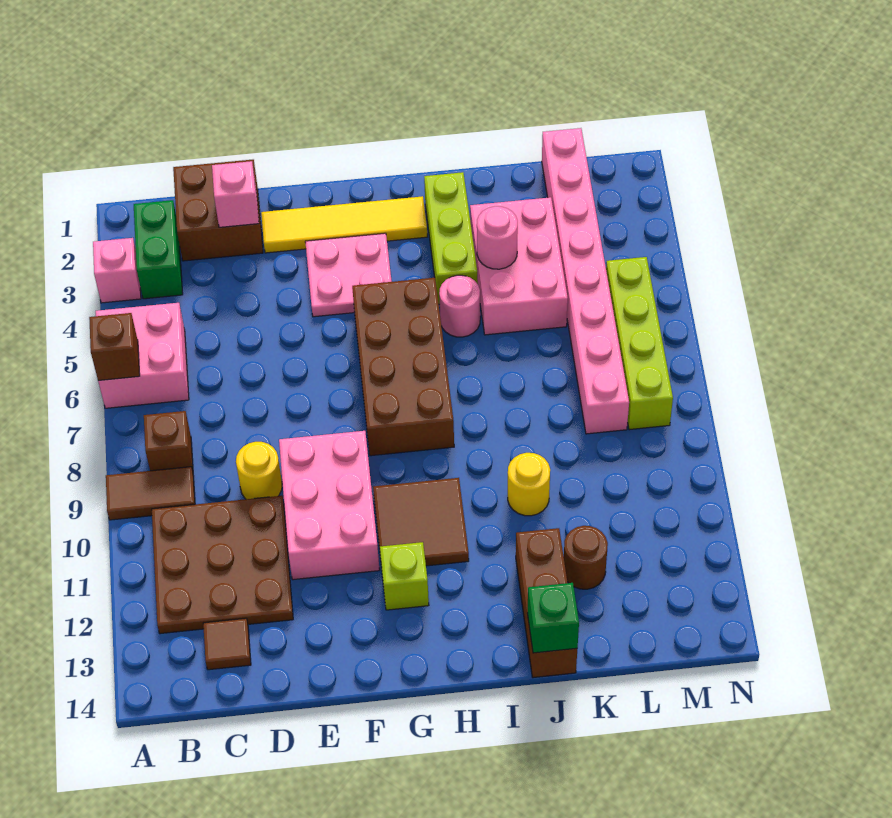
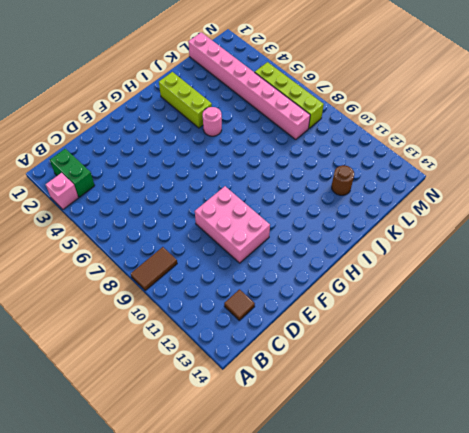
none -> pink 2x2 brick [96,303,189,408]
none -> brown 1x1 brick [144,411,193,471]
none -> brown 3x3 plate [152,496,293,634]

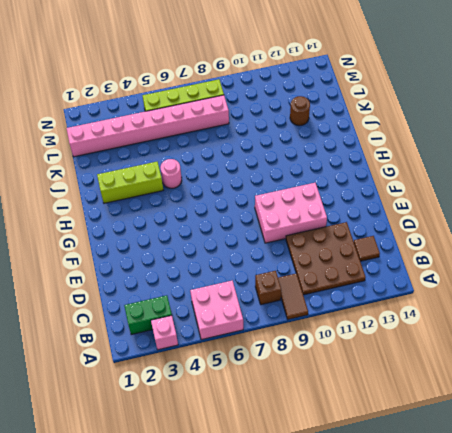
none -> brown 2x2 brick [173,160,263,261]
none -> yellow 1x1 round brick [236,442,282,499]
none -> yellow 1x4 tile [261,196,427,253]

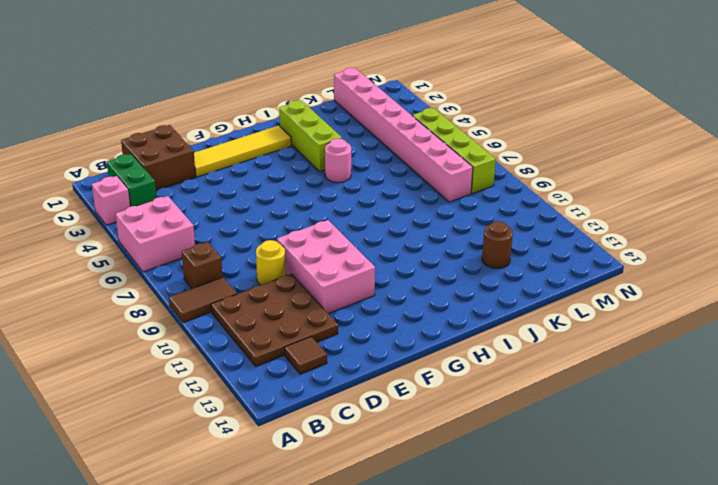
none -> pink 2x2 plate [305,233,392,317]
none -> brown 2x4 brick [352,278,454,456]
none -> brown 2x2 tile [373,478,469,566]

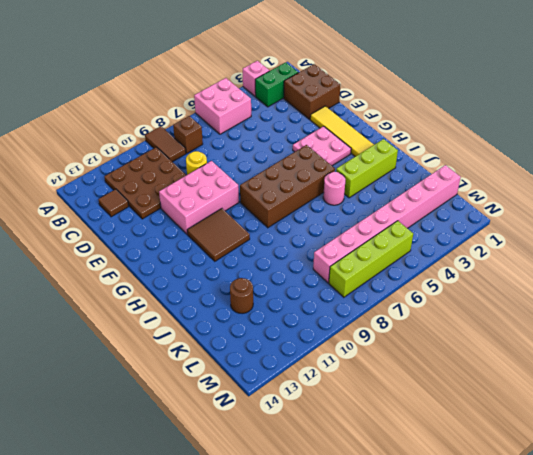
none -> lime 1x1 brick [380,542,429,610]
none -> pink 2x3 brick [470,197,568,335]
none -> yellow 1x1 round brick [508,453,550,516]

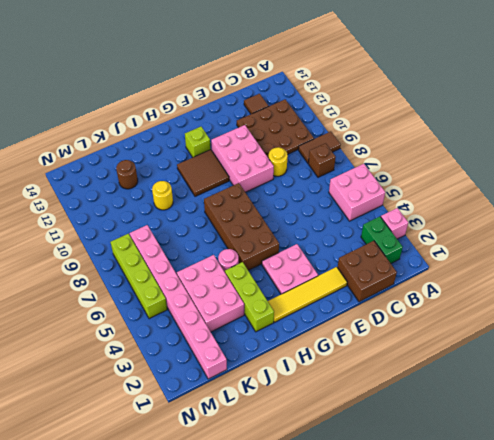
none -> brown 1x3 brick [516,528,577,678]
none -> brown 1x1 brick [89,313,140,380]
none -> pink 1x1 brick [212,161,259,227]

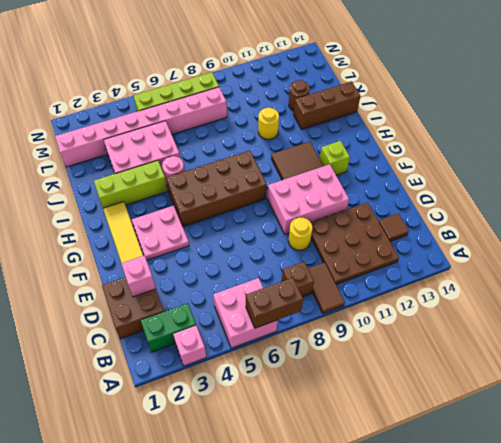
brown 1x2 brick [246,278,303,328] -> brown 1x1 brick [89,313,140,380]
none -> pink 1x1 round brick [477,206,518,269]
none -> green 1x1 brick [527,583,579,653]

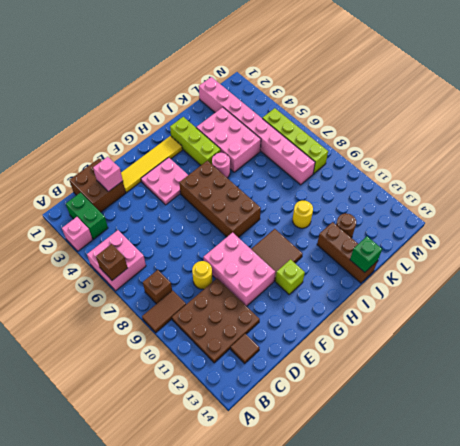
none -> pink 1x1 round brick [477,206,518,269]

